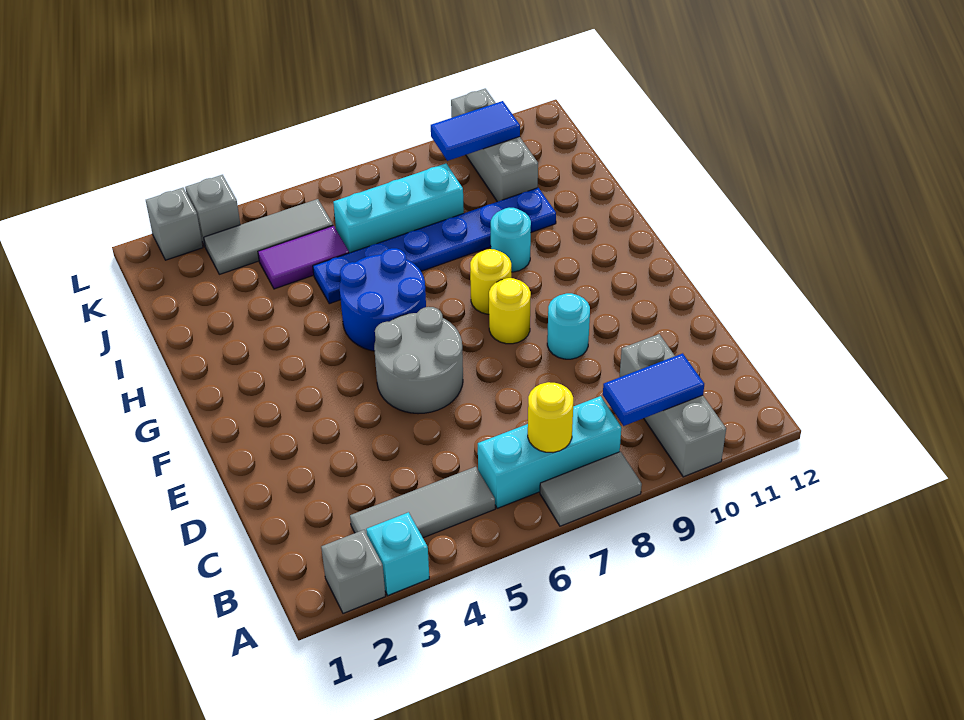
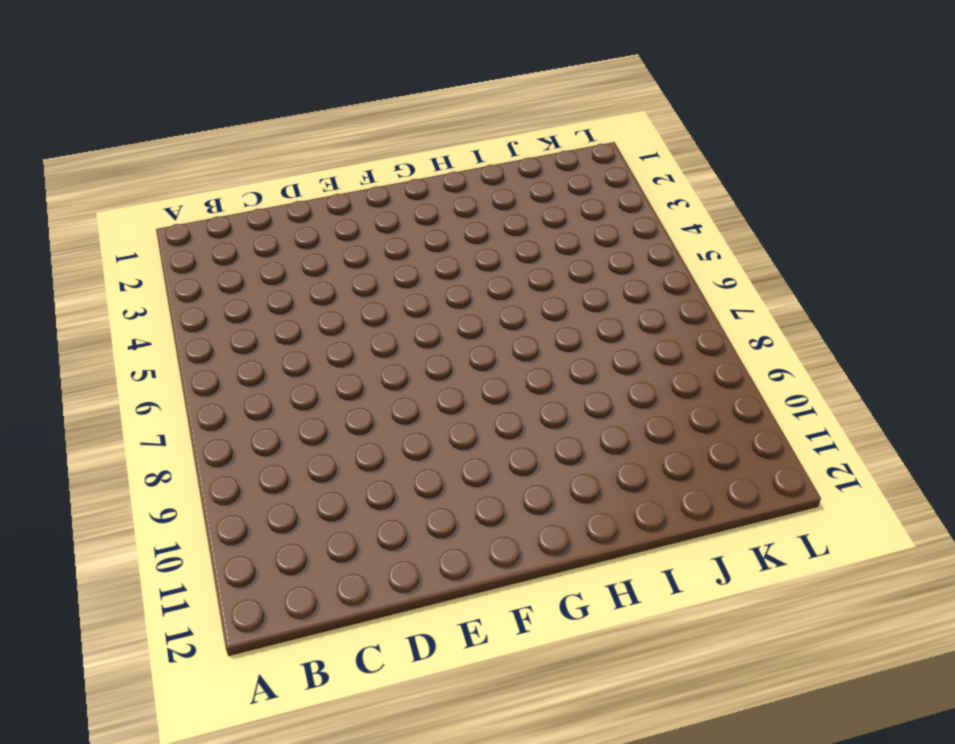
none -> grey 1x1 brick [321,530,385,613]
none -> cyan 1x1 brick [366,512,429,595]
none -> grey 1x2 tile [540,452,642,526]

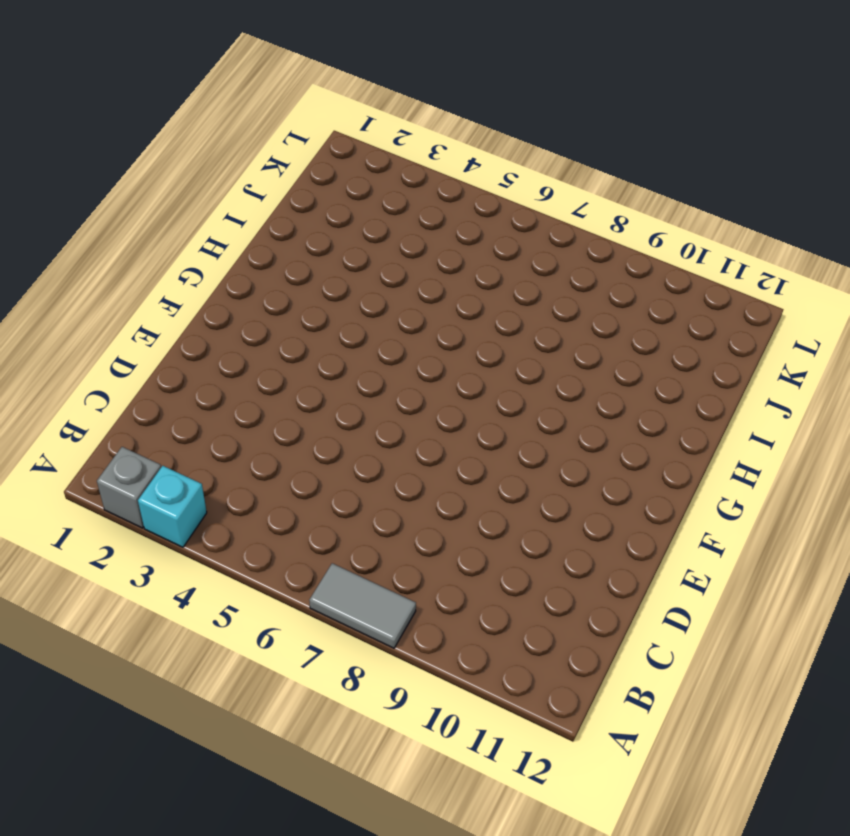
none -> grey 1x3 brick [620,334,726,477]
none -> grey 1x3 tile [350,467,495,538]
none -> cyan 1x3 brick [478,396,621,508]

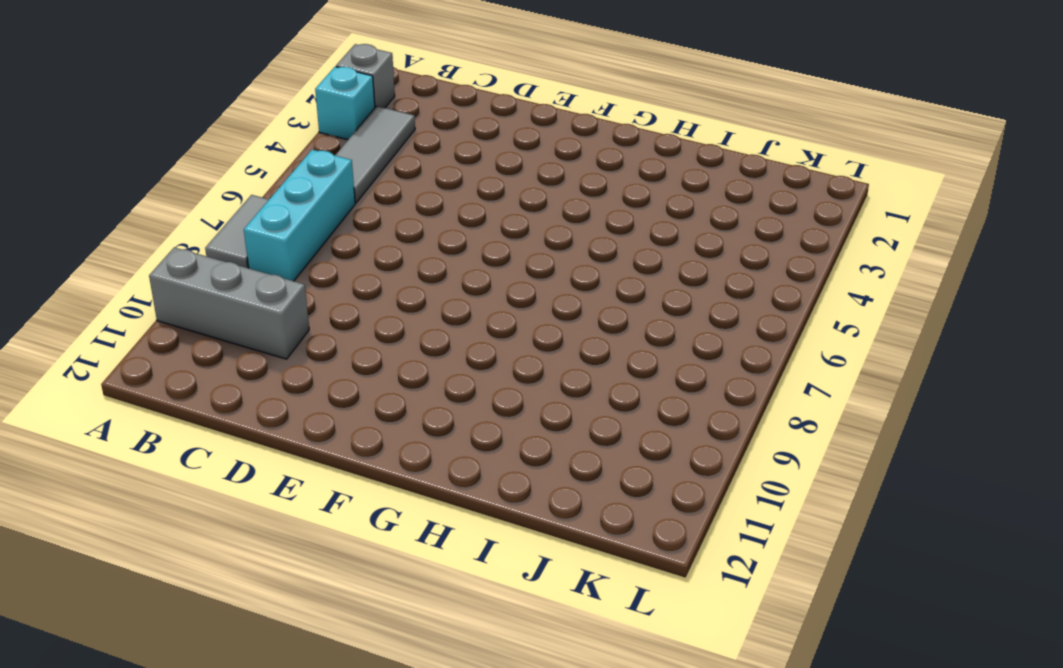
none -> grey 2x2 round brick [374,307,463,414]
none -> cyan 1x1 round brick [547,293,590,359]
none -> yellow 1x1 round brick [489,278,531,344]

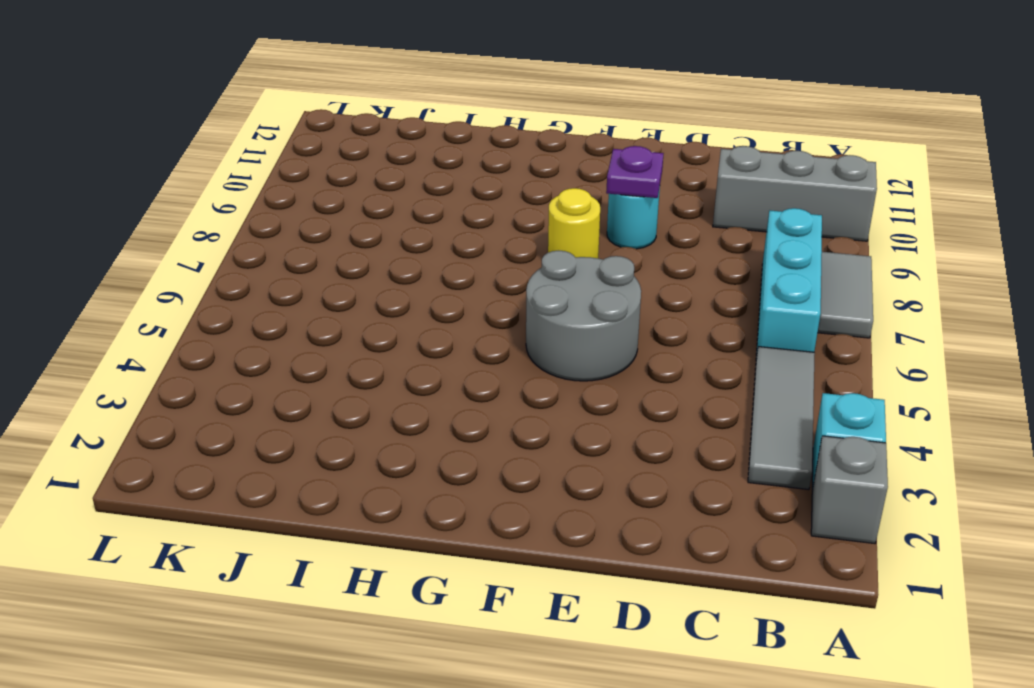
purple 1x1 plate [606,146,664,198] -> none
none -> blue 2x2 round brick [340,248,426,351]
none -> yellow 1x1 round brick [470,249,511,314]
none -> cyan 1x1 round brick [491,208,531,272]

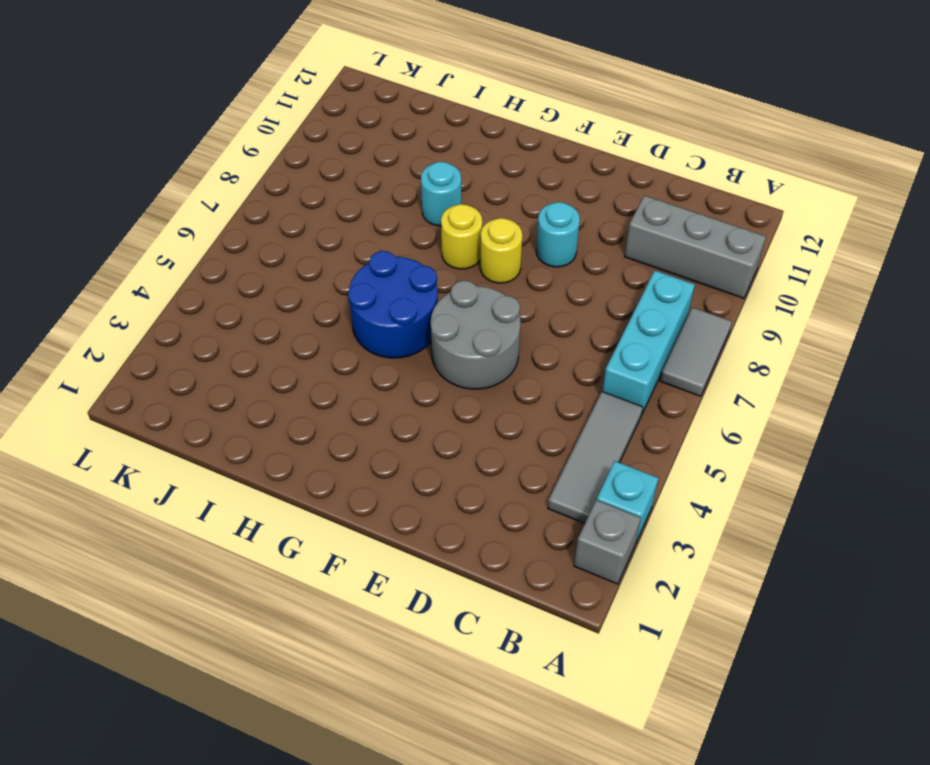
none -> blue 1x6 plate [313,188,556,304]
none -> purple 1x2 tile [258,226,349,289]
none -> cyan 1x3 brick [333,164,464,253]

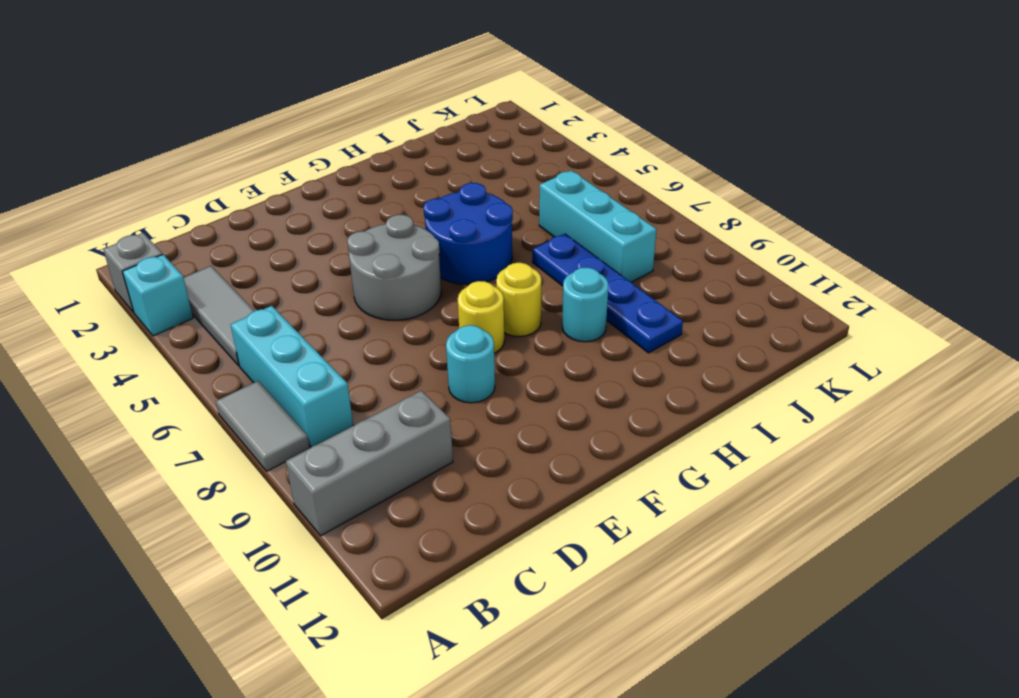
blue 1x4 plate [532,234,683,353] -> blue 1x6 plate [313,188,556,304]
none -> purple 1x2 tile [258,226,349,289]
none -> grey 1x3 brick [451,89,538,202]
none -> grey 1x3 tile [204,199,333,274]

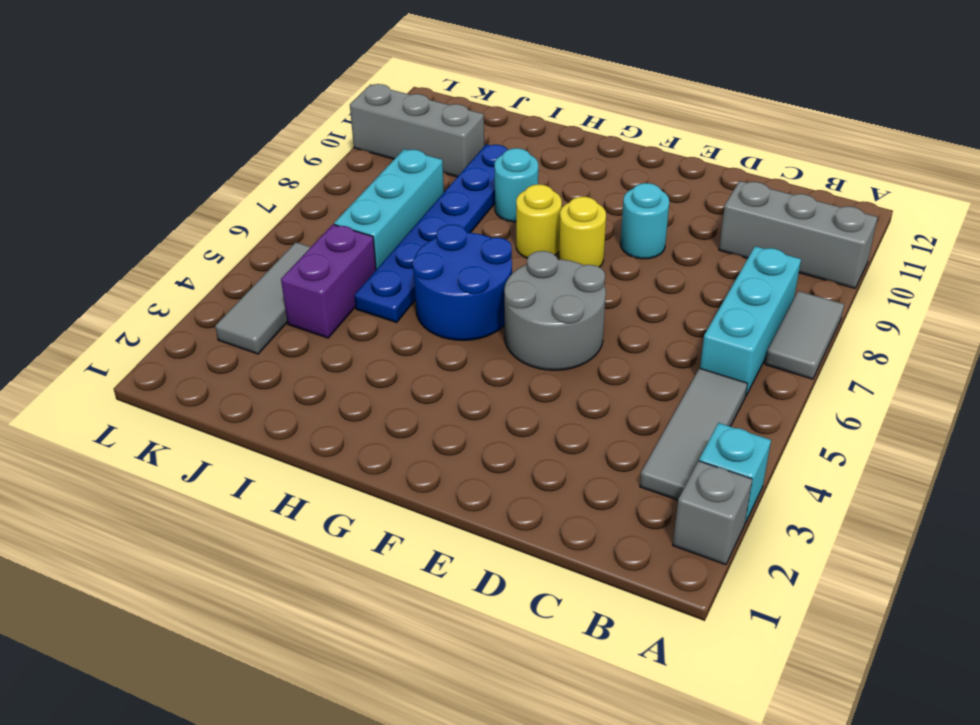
purple 1x2 brick [281,224,376,338] -> purple 1x2 tile [258,226,349,289]
none -> grey 1x1 brick [146,188,203,260]
none -> grey 1x1 brick [185,175,240,246]
none -> yellow 1x1 round brick [528,382,573,452]

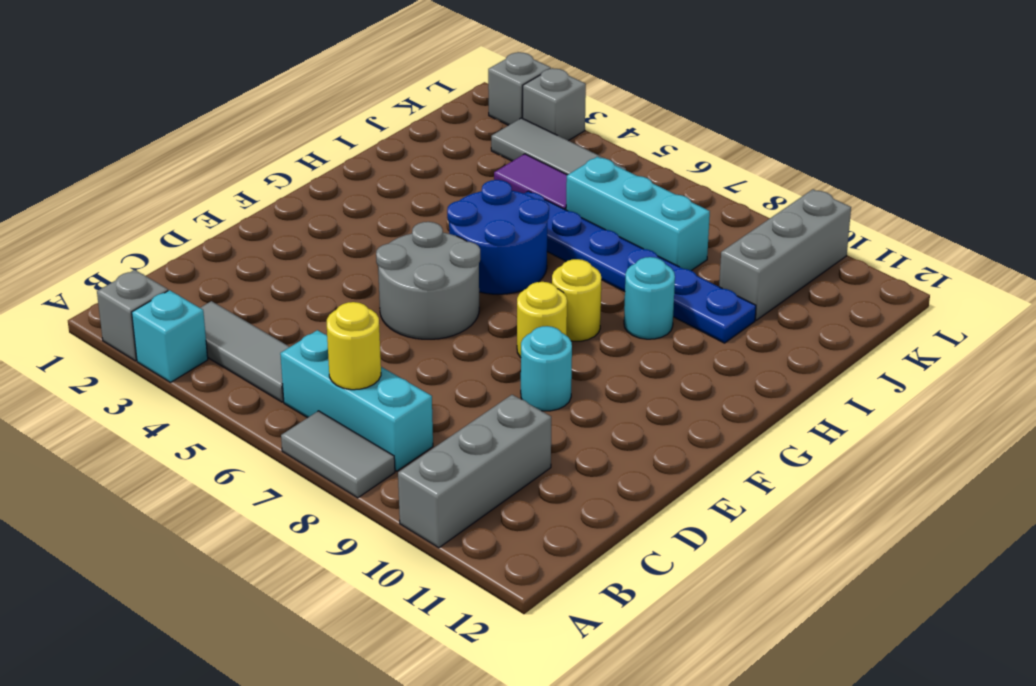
none -> blue 1x2 tile [603,353,704,426]
none -> blue 1x2 tile [431,101,520,161]

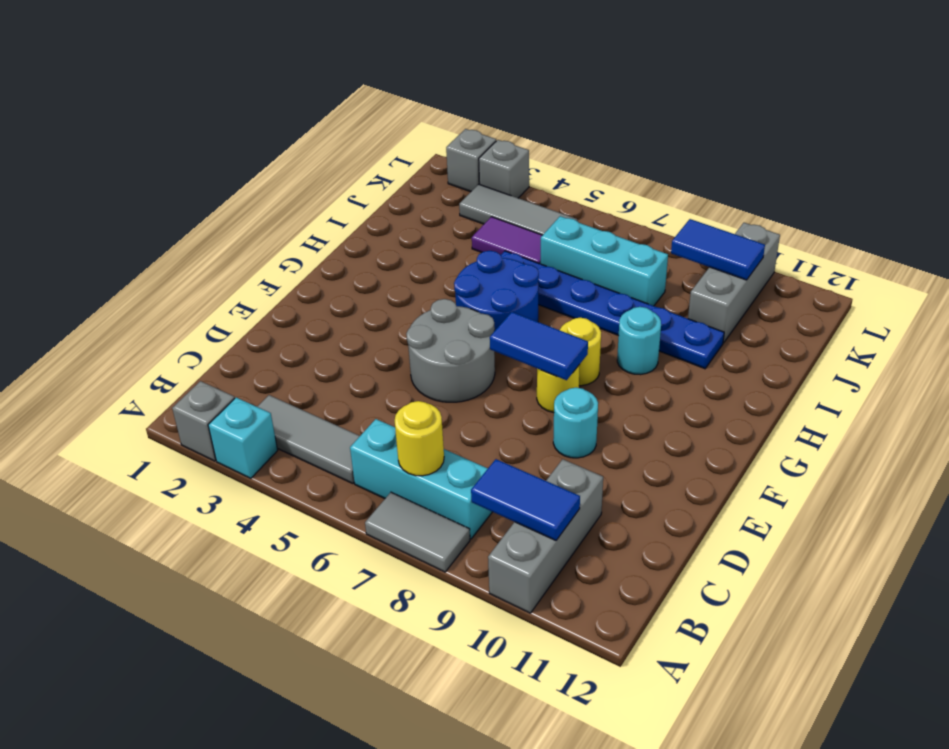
blue 1x2 tile [490,312,588,380] -> none

